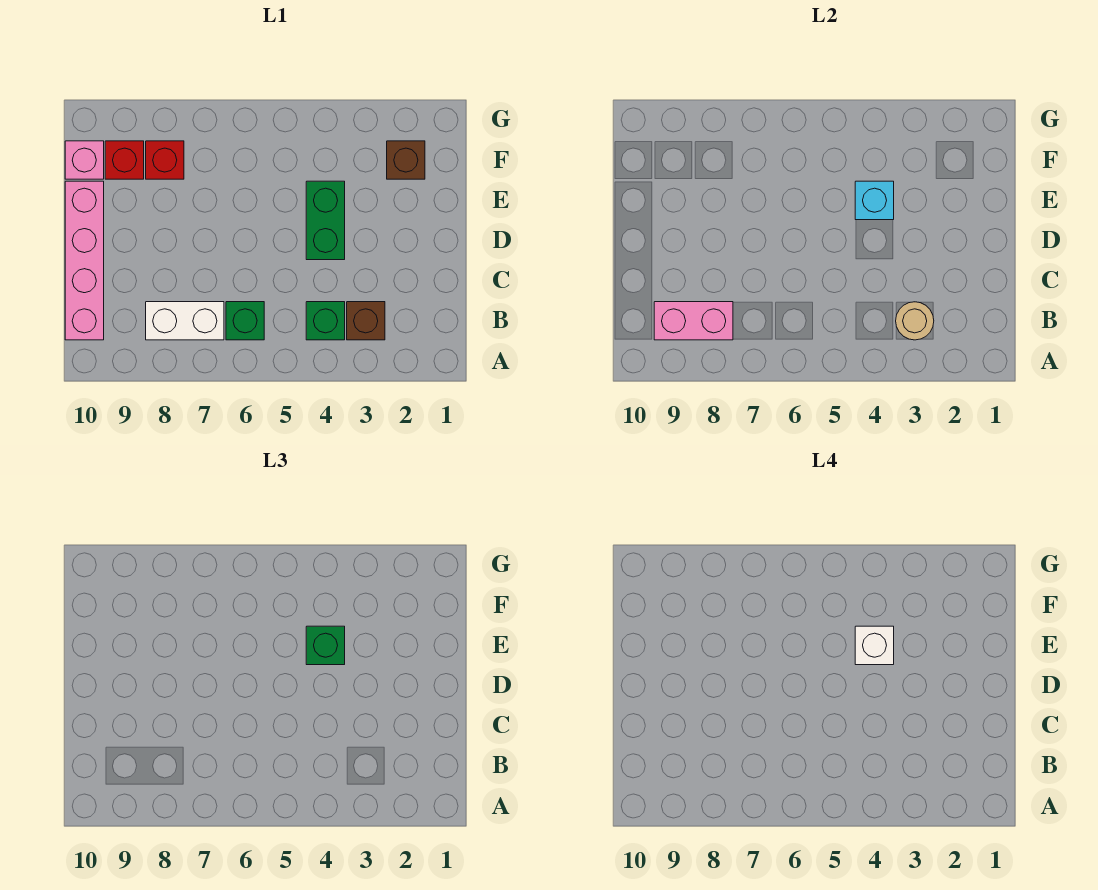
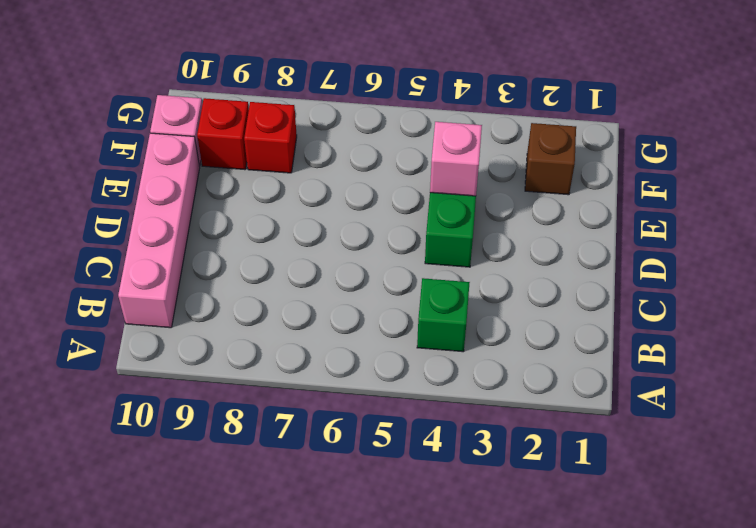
pink 1x1 brick [430,122,482,196] -> cyan 1x1 brick [855,181,894,220]
none -> brown 1x1 brick [347,302,385,340]
none -> green 1x1 brick [226,302,264,340]
none -> white 1x2 brick [146,302,224,340]

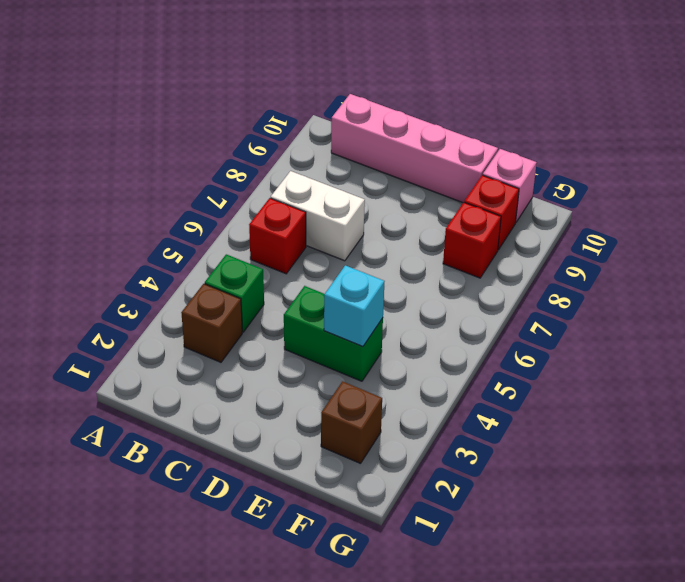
red 1x1 brick [249,198,306,274] -> green 1x1 brick [226,302,264,340]
white 1x2 brick [271,171,365,261] -> white 1x2 brick turned to [146,302,224,340]
none -> tan 1x1 round brick [896,302,934,340]
none -> pink 1x2 brick [654,302,733,340]
none -> green 1x1 brick [306,626,345,665]

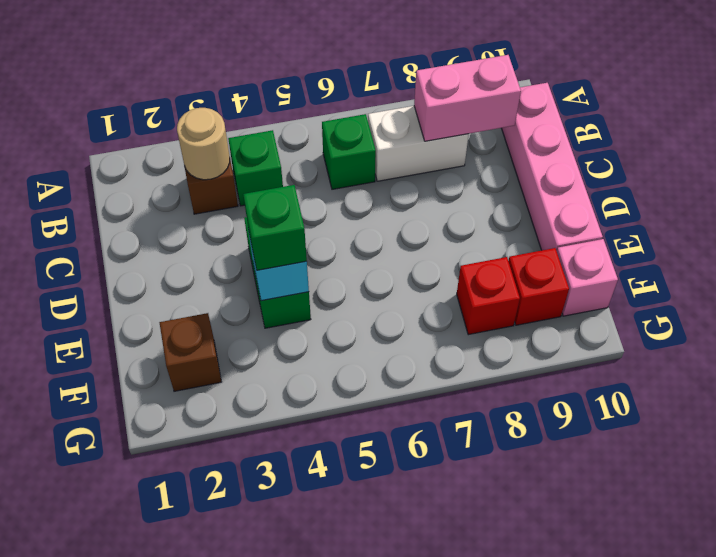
none -> white 1x1 brick [855,626,894,665]

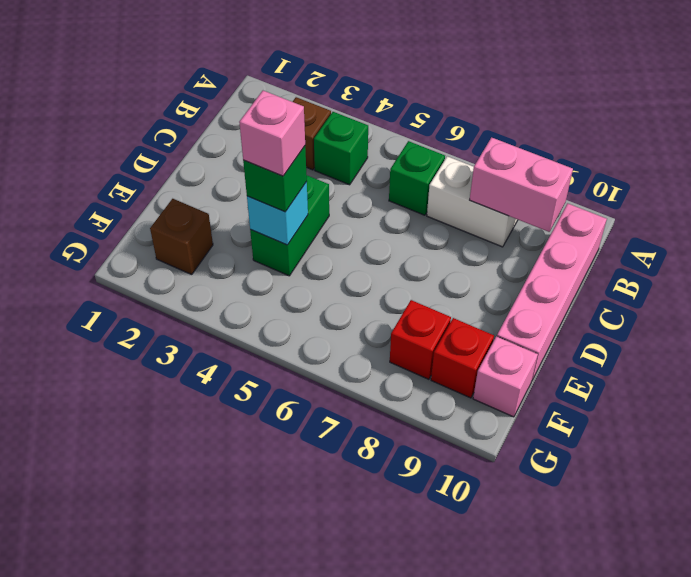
pink 1x1 brick [239,91,305,176] -> white 1x1 brick [855,626,894,665]
none -> tan 1x1 round brick [896,302,934,340]

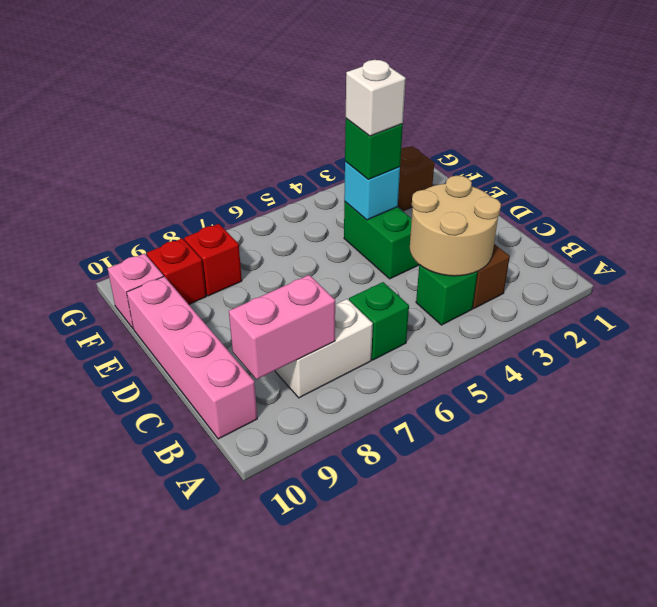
tan 2x2 round brick [410,176,501,276] -> tan 1x1 round brick [896,302,934,340]

